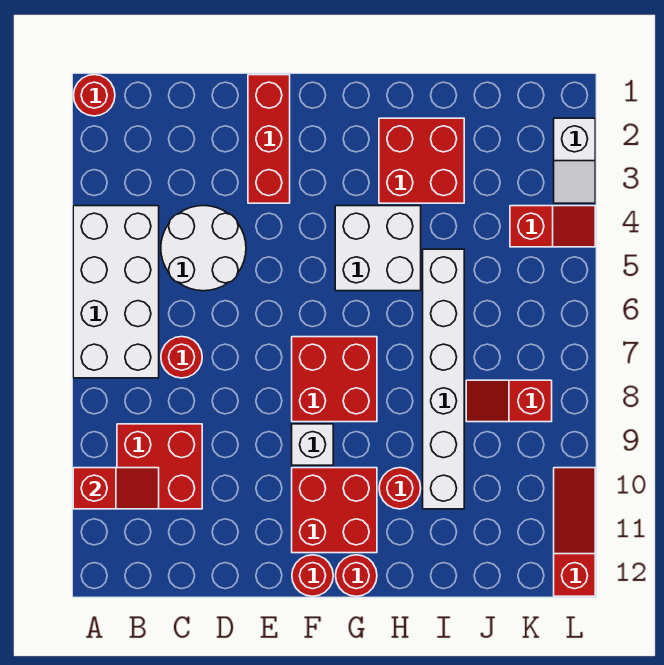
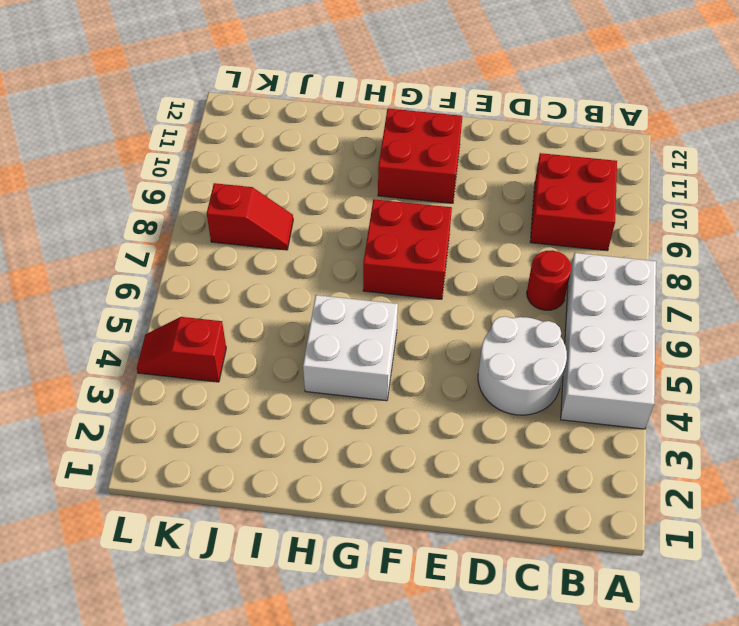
none -> red 1x1 round brick [74,75,115,116]
none -> red 1x3 brick [248,75,290,203]
none -> white 1x1 brick [292,424,333,465]

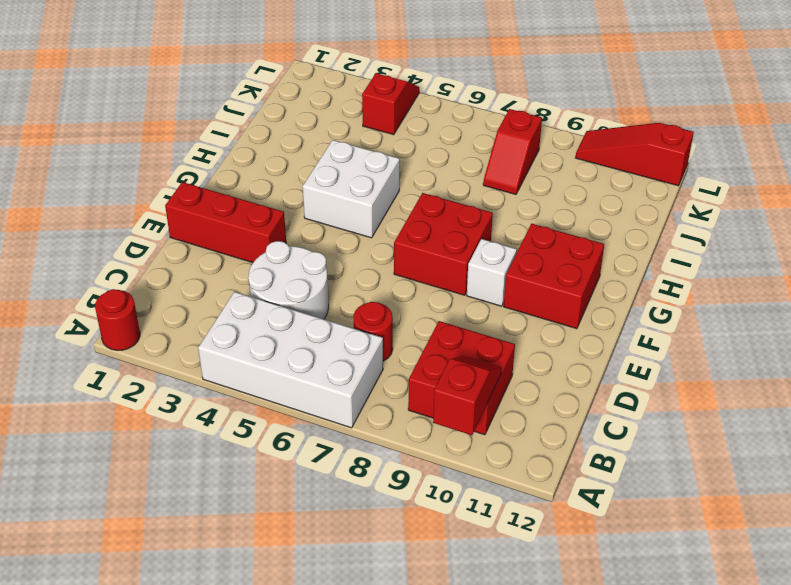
none -> red 1x1 round brick [292,555,333,596]
none -> red 1x1 round brick [336,555,377,596]
none -> red 2x2 brick [379,118,464,203]

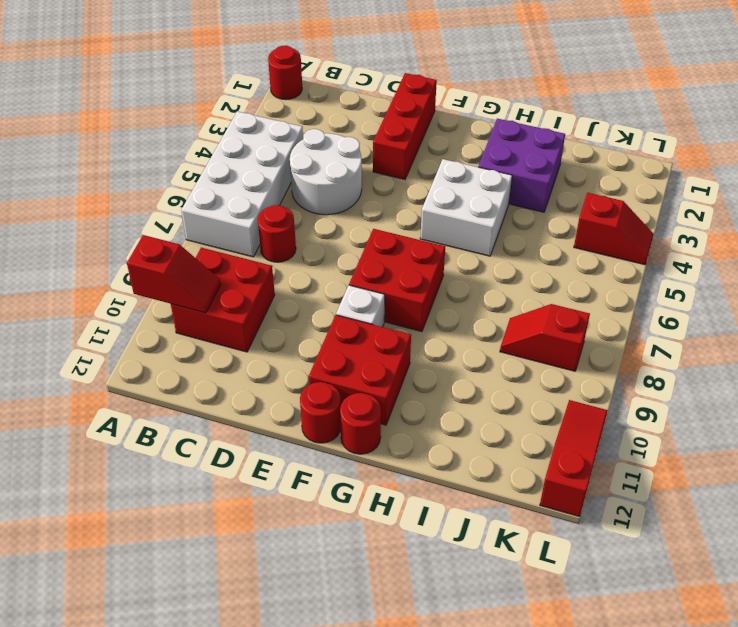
purple 2x2 brick [478,119,565,212] -> red 2x2 brick [379,118,464,203]
none -> red 1x1 round brick [379,468,421,509]
none -> white 1x6 brick [423,249,464,509]
none -> white 1x2 slope [554,118,595,203]

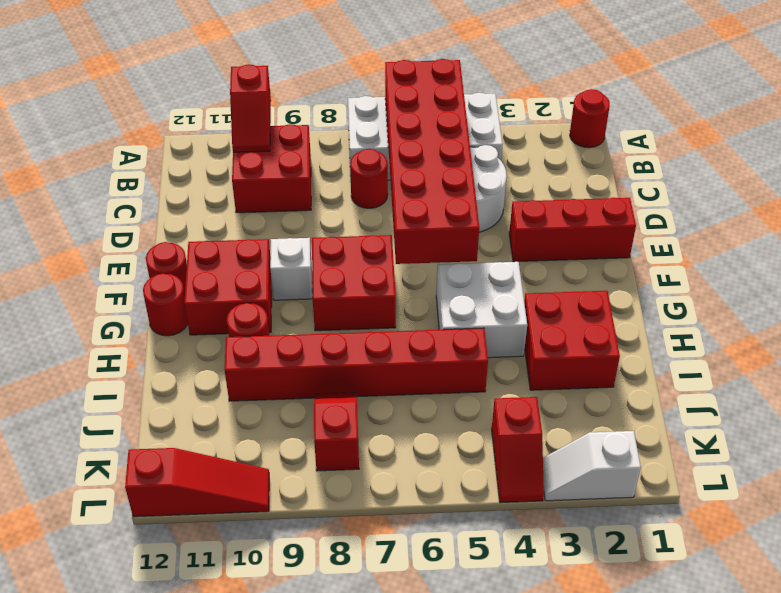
red 2x6 brick [385,59,479,264] -> none
red 1x6 brick [225,328,488,401] -> white 1x6 brick [423,249,464,509]

